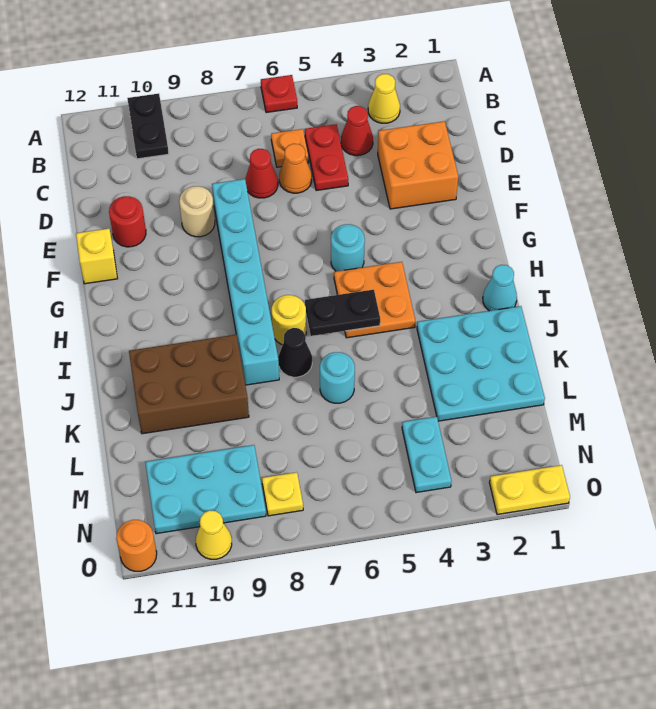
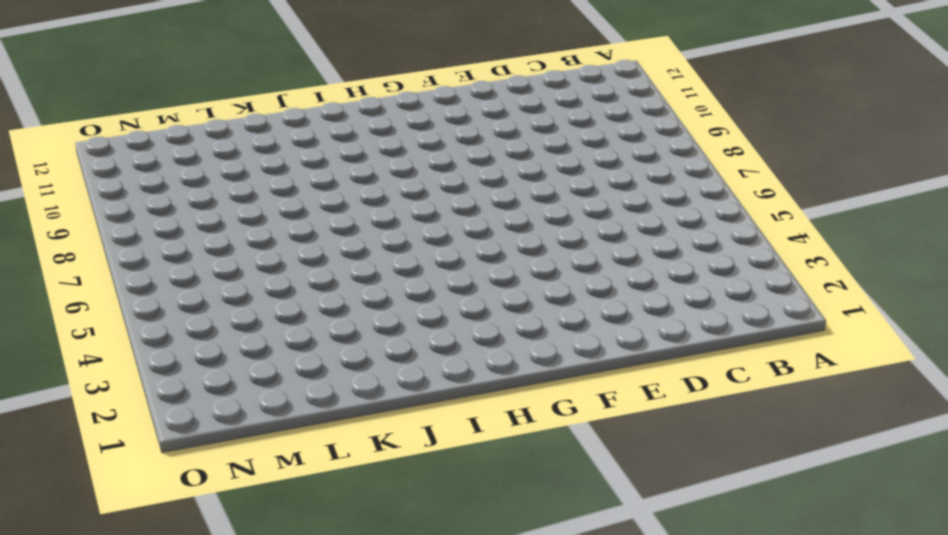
none -> red 1x1 plate [261,75,297,113]
none -> black 1x2 plate [127,94,169,159]
none -> yellow 1x1 cone [368,74,400,123]

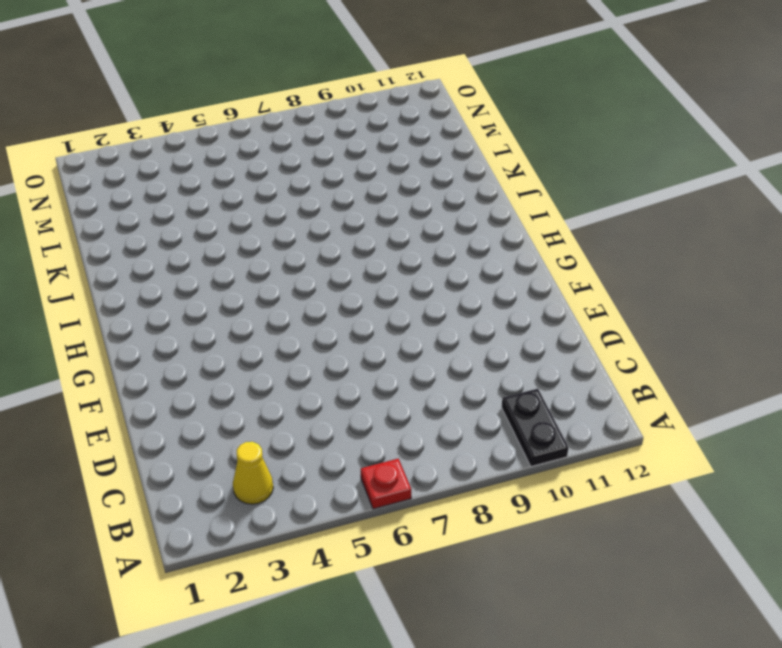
none -> red 1x1 cone [341,106,373,156]
none -> red 1x2 plate [305,124,348,191]
none -> orange 1x1 plate [271,129,309,167]

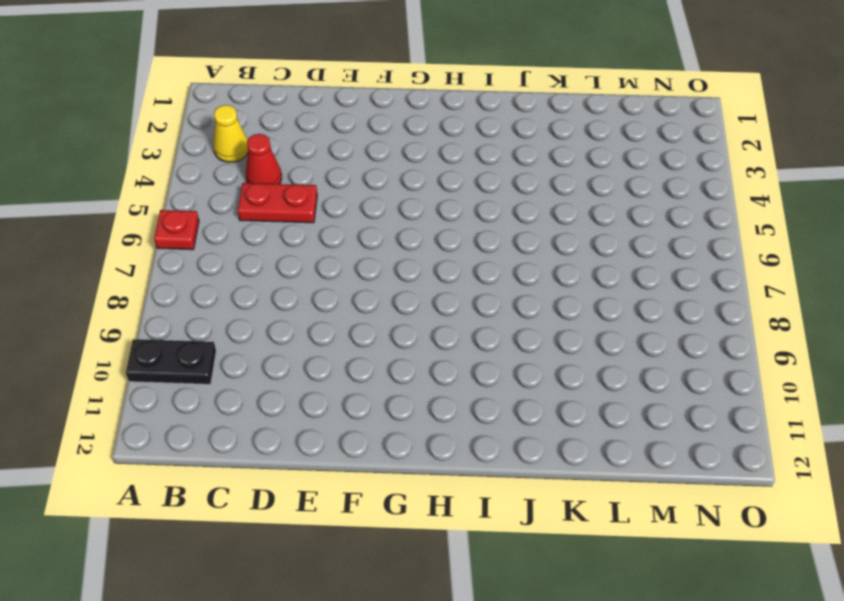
none -> orange 1x1 plate [271,129,309,167]
none -> orange 2x2 brick [378,121,458,209]
none -> orange 1x1 cone [279,144,312,193]

